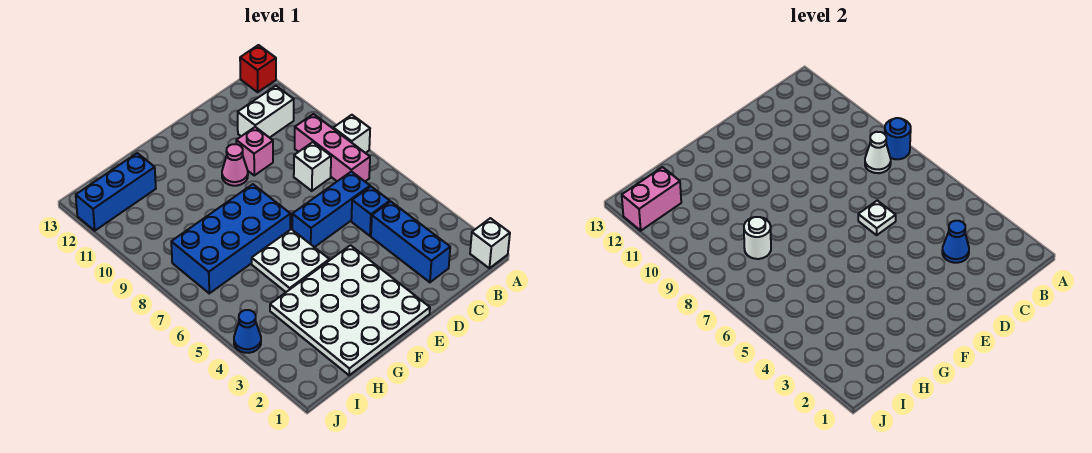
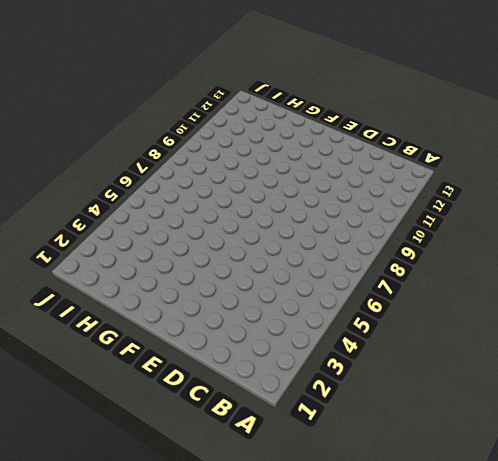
none -> white 1x1 brick [470,218,510,268]
none -> white 1x1 brick [333,115,370,153]
none -> red 1x1 brick [240,45,276,92]

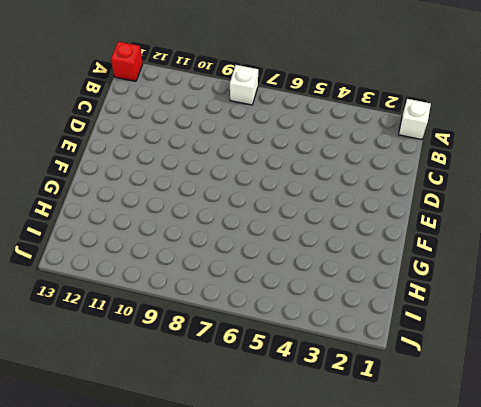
none -> pink 1x3 brick [295,114,370,181]
none -> white 1x2 brick [238,86,294,138]
none -> blue 1x3 brick [371,202,450,282]

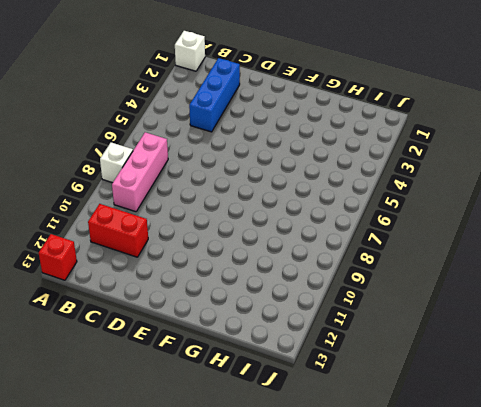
red 1x2 brick [88,204,148,257] -> white 1x2 brick [238,86,294,138]
none -> blue 1x1 brick [351,187,390,236]
none -> blue 1x3 brick [292,171,370,247]
none -> white 1x1 brick [294,142,331,191]

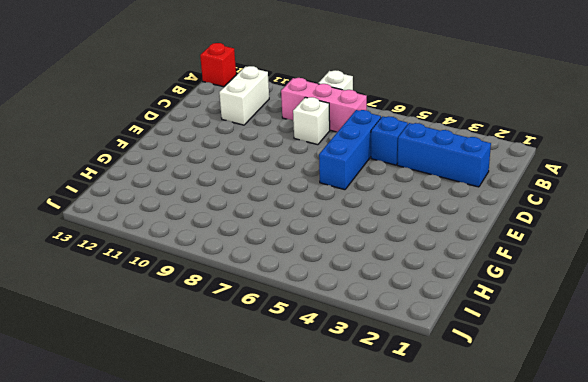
none -> white 1x1 brick [470,218,510,268]
none -> pink 1x1 brick [236,127,273,175]
none -> white 4x4 plate [270,245,430,375]

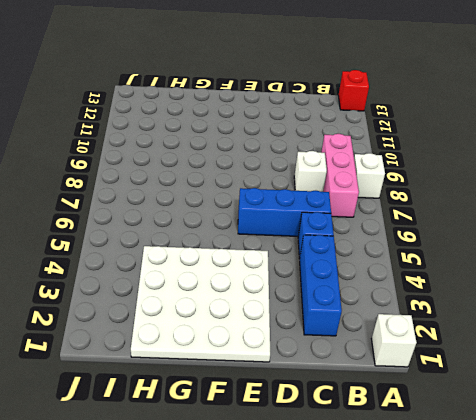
none -> white 1x2 brick [238,86,294,138]
none -> pink 1x1 brick [236,127,273,175]
none -> pink 1x1 cone [222,144,248,186]

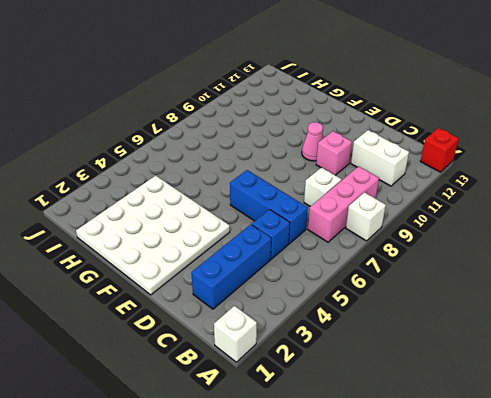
none -> white 2x2 plate [252,229,329,292]
none -> blue 2x4 brick [171,184,290,293]
none -> blue 1x3 brick [76,153,156,231]

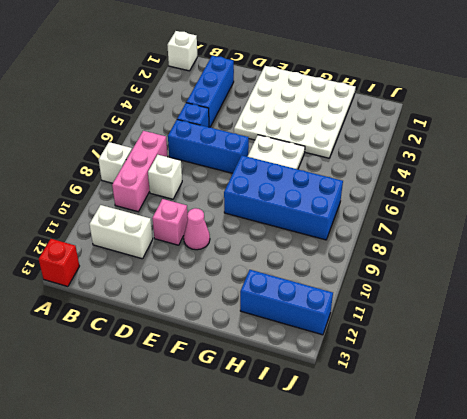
none -> blue 1x1 cone [234,310,261,353]
none -> blue 1x1 round brick [885,118,911,159]
none -> white 1x1 cone [865,132,891,173]

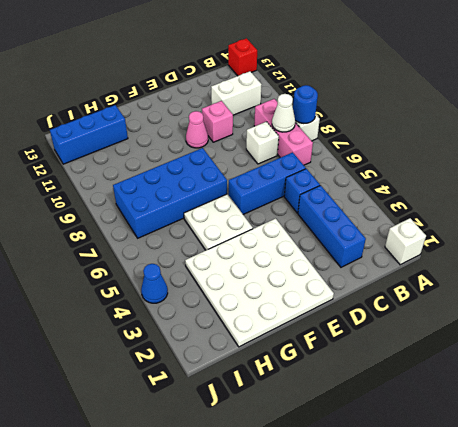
none -> blue 1x1 cone [942,221,969,263]
none -> white 1x1 plate [858,201,896,235]
none -> white 1x1 round brick [744,217,771,259]

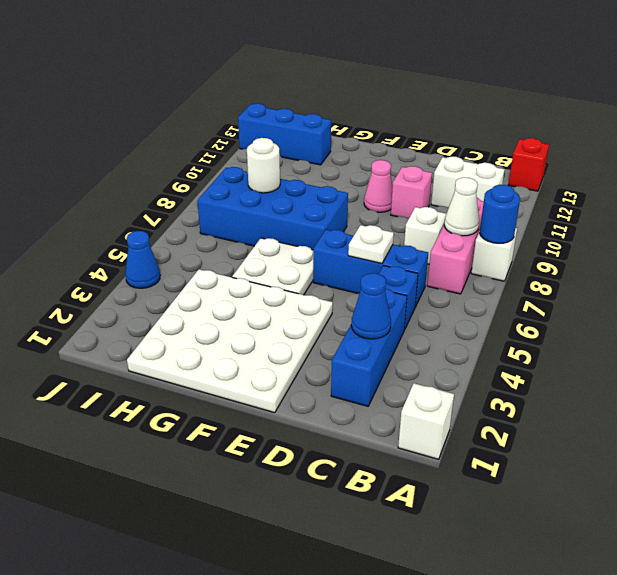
none -> pink 1x2 brick [622,167,681,231]

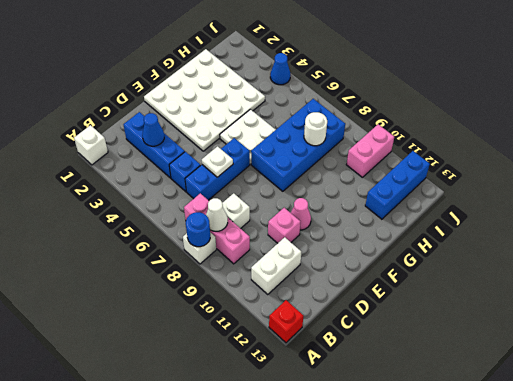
pink 1x2 brick [347,124,394,177] -> pink 1x2 brick moved to [622,167,681,231]

